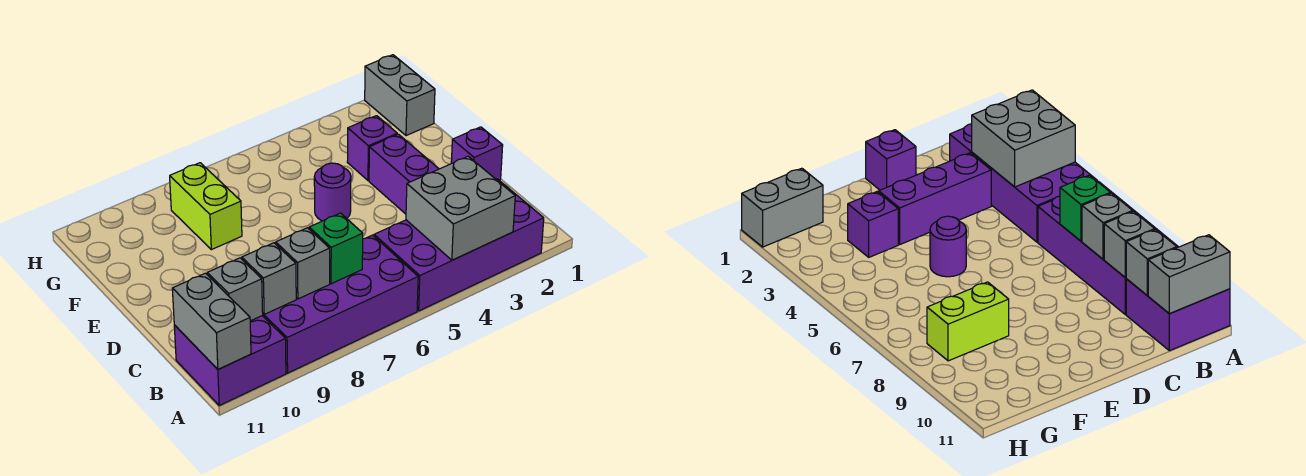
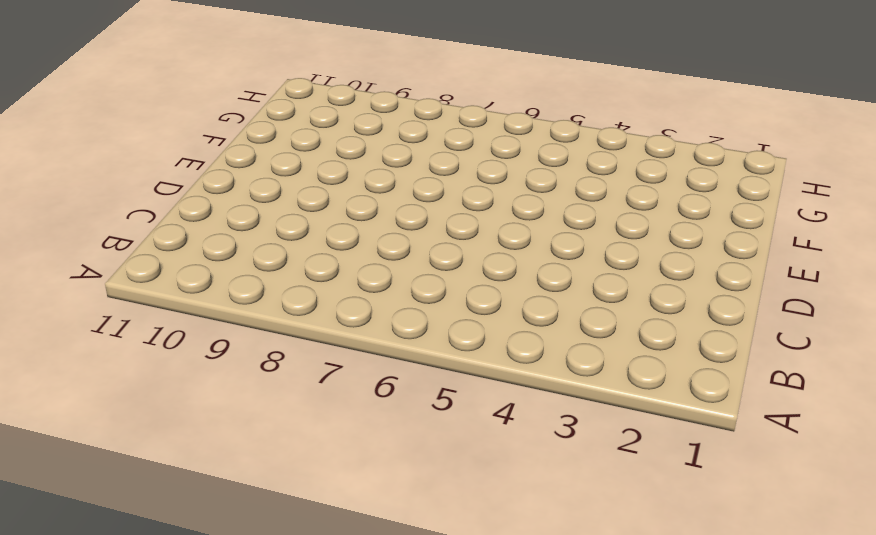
none -> purple 2x4 brick [374,179,544,311]
none -> purple 2x4 brick [262,235,418,373]
none -> purple 2x2 brick [174,316,286,405]

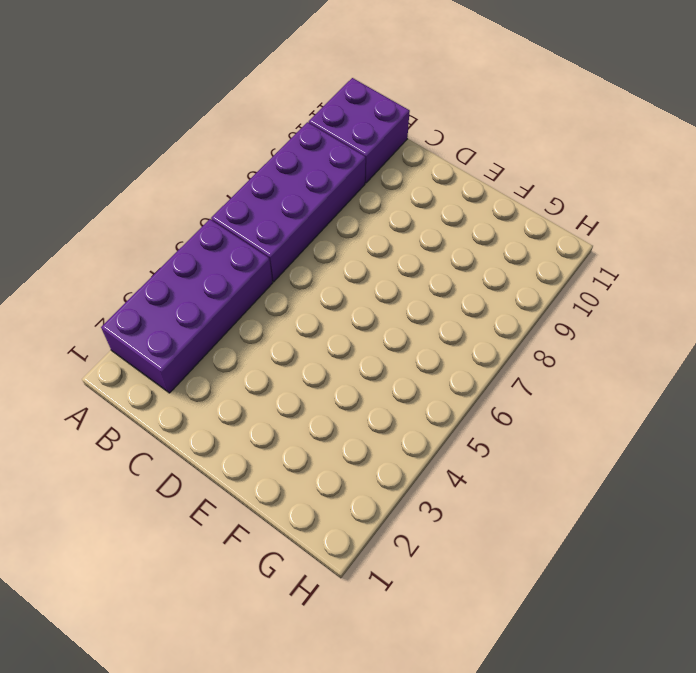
none -> purple 1x3 brick [369,134,439,214]
none -> purple 1x1 brick [451,127,503,180]
none -> purple 1x1 round brick [314,163,351,221]

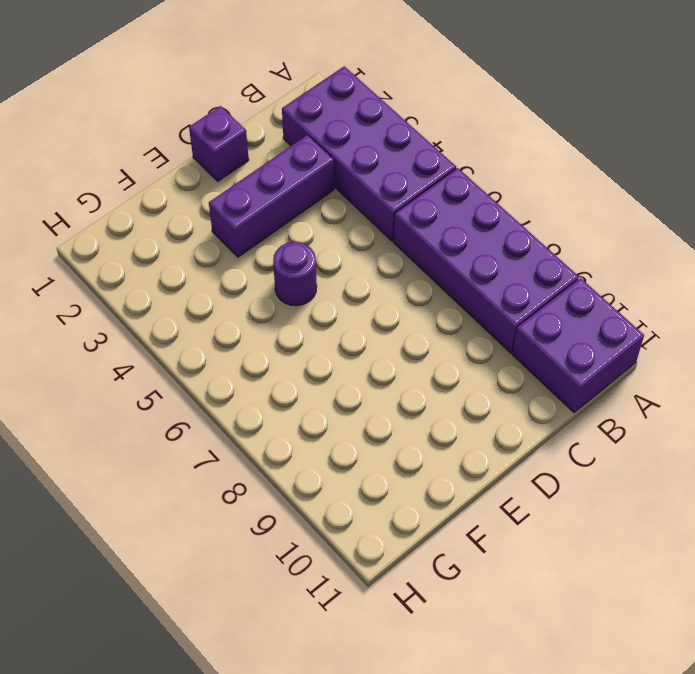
none -> purple 1x1 brick [347,116,397,180]
none -> lime 1x2 brick [170,163,242,250]
none -> grey 1x2 brick [365,55,435,136]

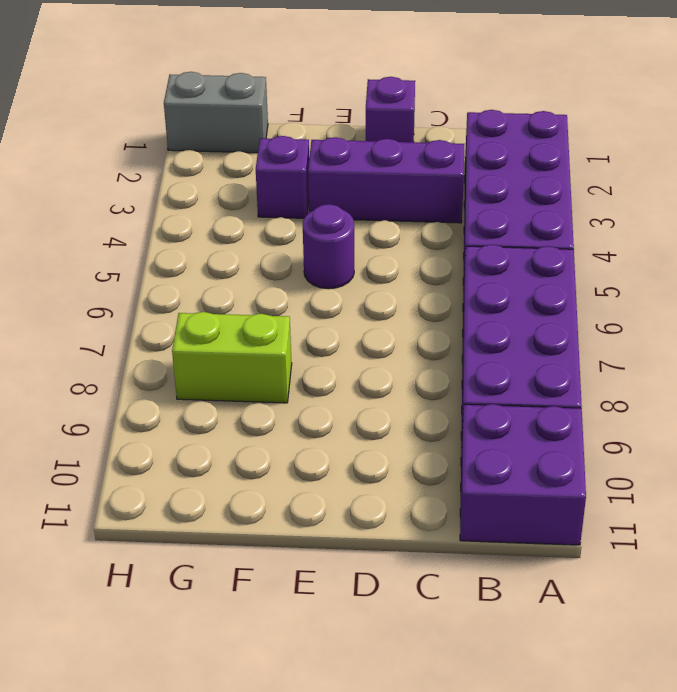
none -> grey 2x2 brick [406,156,515,260]
none -> grey 1x2 brick [172,273,251,369]
none -> green 1x1 brick [309,213,363,284]

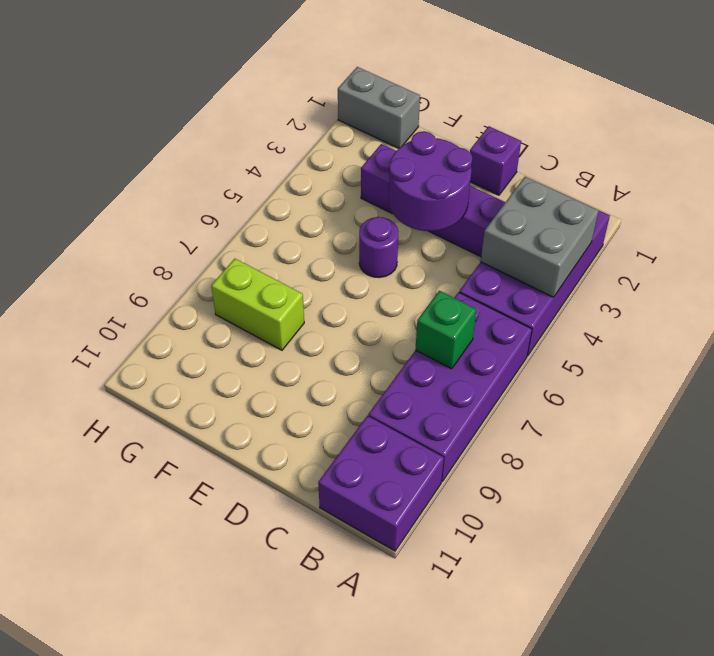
purple 2x2 round brick [389,131,472,231] -> none
none -> grey 1x2 brick [172,273,251,369]
none -> grey 1x1 brick [276,228,330,299]
none -> grey 1x1 brick [242,243,296,314]

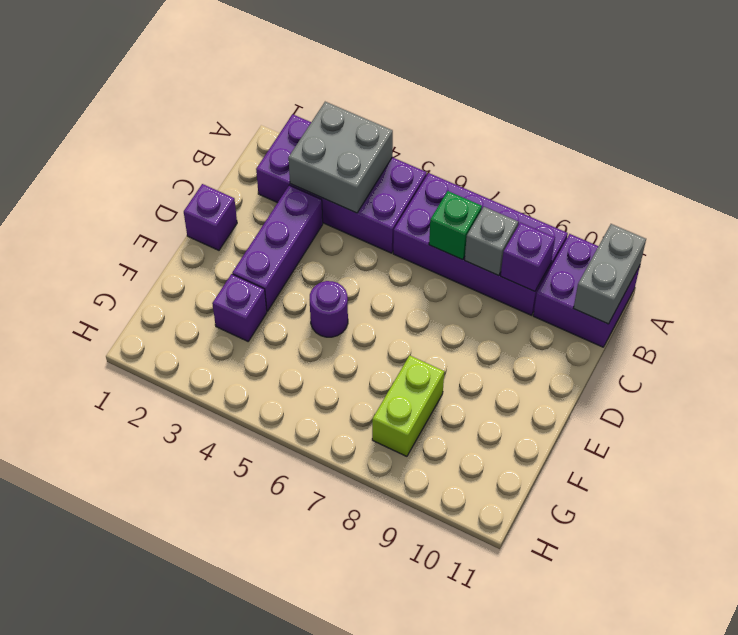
purple 1x1 brick [501,222,555,291] -> grey 1x1 brick [242,243,296,314]
none -> grey 1x2 brick [365,55,435,136]
none -> grey 1x1 brick [207,258,263,321]

